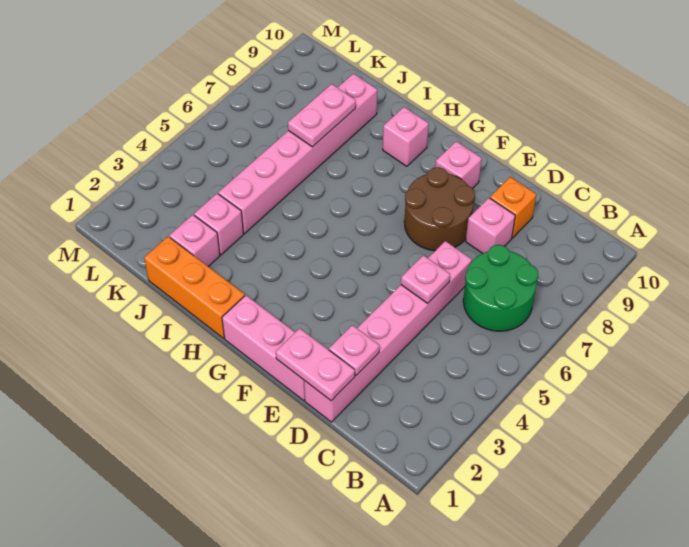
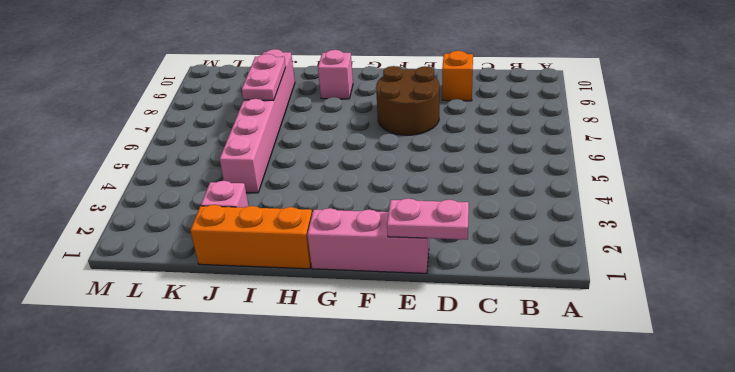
none -> green 2x2 round brick [463,245,538,331]
none -> pink 1x6 brick [304,241,472,422]
none -> pink 1x1 brick [466,198,515,253]

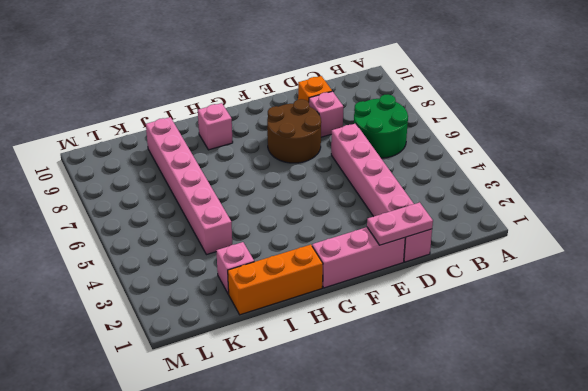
none -> pink 1x1 brick [435,141,482,189]
none -> pink 1x1 brick [194,193,244,255]
none -> pink 1x1 plate [329,325,379,375]

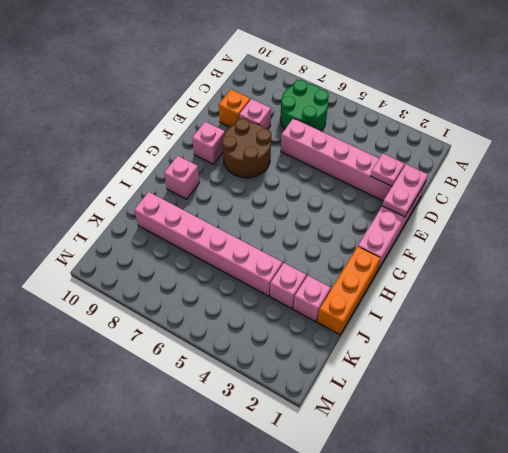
none -> pink 1x1 plate [401,255,450,303]
none -> pink 1x2 plate [288,84,356,147]

